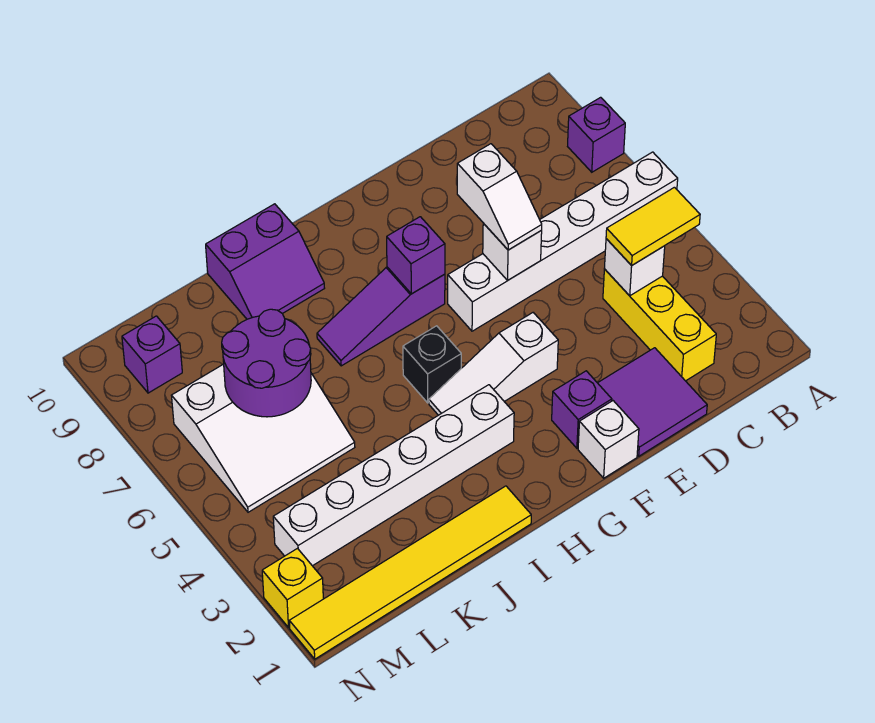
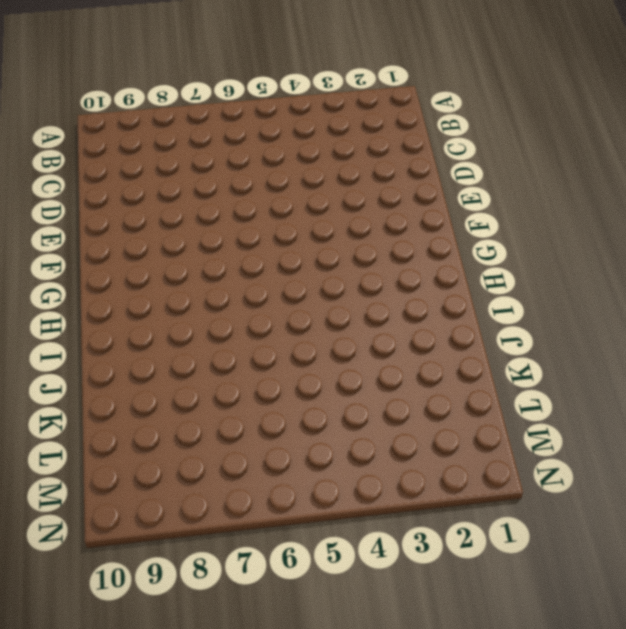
none -> white 1x6 brick [448,152,678,331]
none -> purple 1x1 brick [568,97,625,172]
none -> yellow 1x3 brick [603,269,716,381]

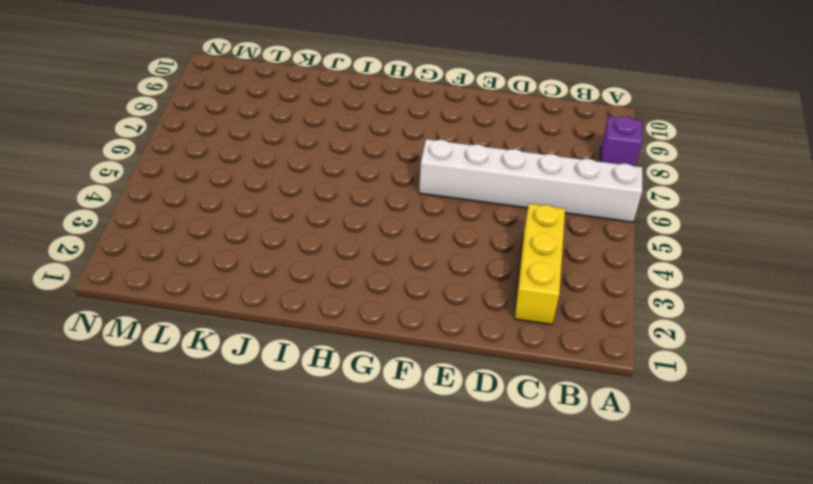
none -> purple 2x2 tile [598,348,707,456]
none -> white 1x1 brick [578,401,639,478]
none -> purple 1x1 brick [552,371,612,448]

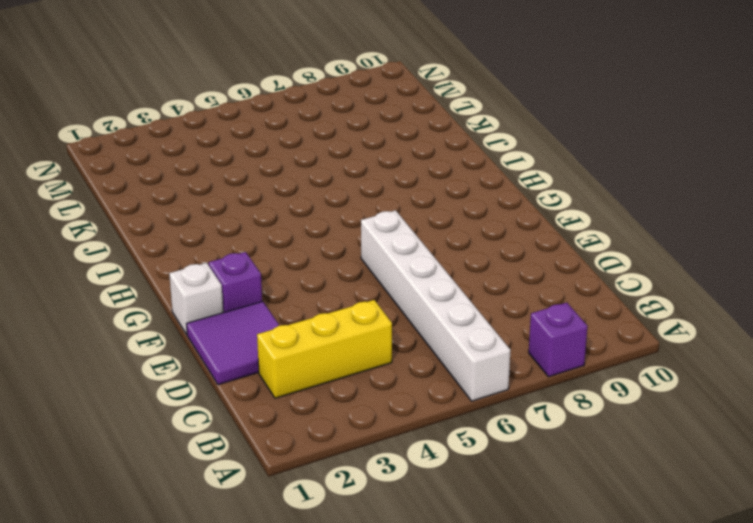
none -> white 1x3 slope [429,313,558,415]
none -> purple 1x3 slope [317,267,445,366]
none -> white 1x6 brick [273,385,514,566]

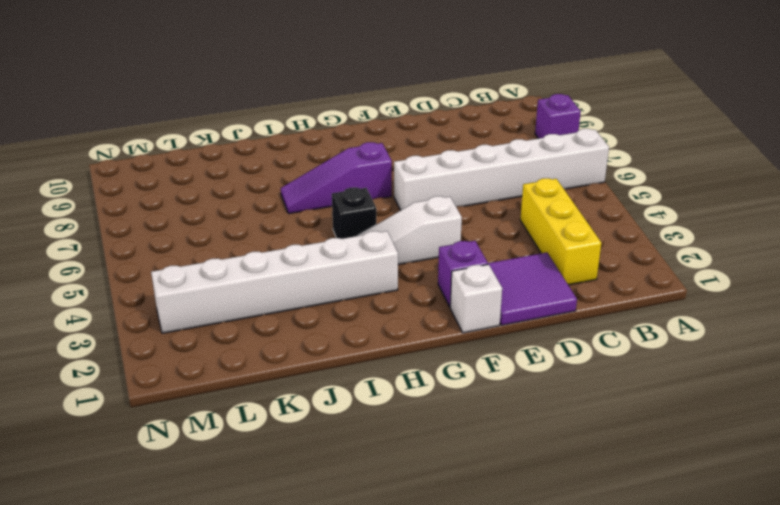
none -> yellow 1x6 tile [289,486,531,659]
none -> purple 2x2 slope [206,204,325,319]
none -> white 3x3 slope [171,364,355,512]

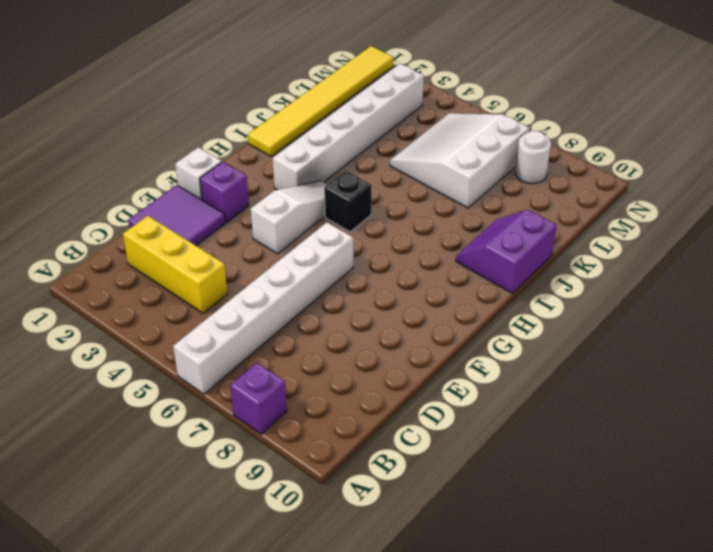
white 1x1 round brick [515,131,551,184] -> none
none -> purple 1x3 slope [317,267,445,366]
none -> purple 1x1 brick [122,316,182,393]
none -> yellow 1x1 brick [262,549,323,627]

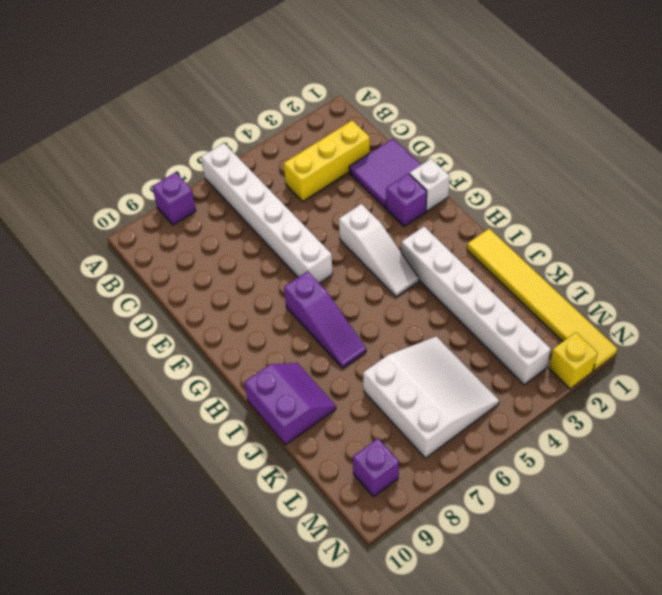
none -> black 1x1 brick [403,326,461,403]
none -> white 1x1 brick [604,239,665,296]
none -> white 1x1 brick [483,223,542,280]

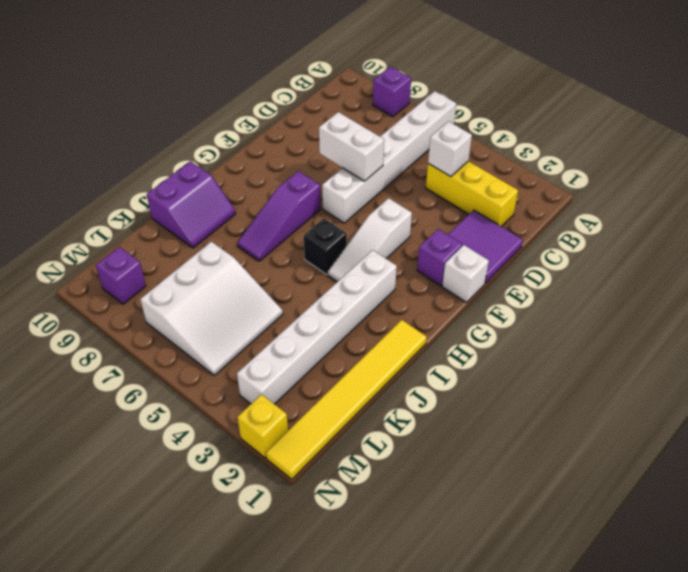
white 1x2 brick [319,112,384,181] -> white 1x1 brick [483,223,542,280]
none -> purple 1x1 brick [387,217,445,294]
none -> purple 2x2 round brick [222,309,311,417]
none -> yellow 1x2 tile [606,187,700,266]

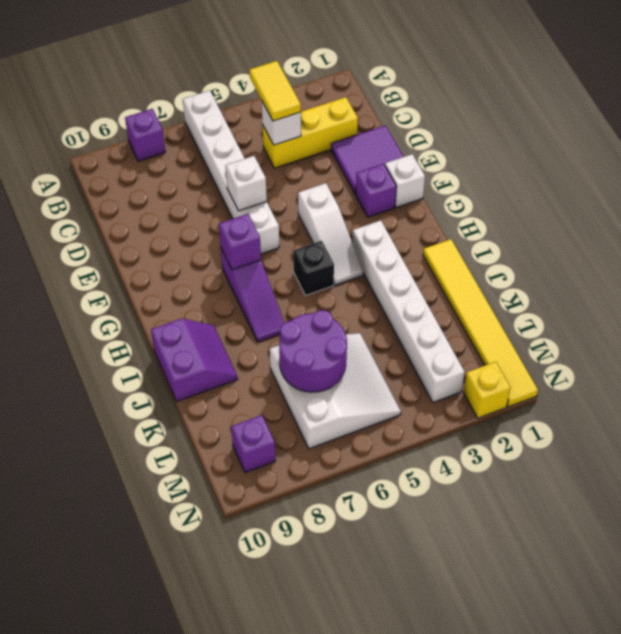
none -> white 1x2 slope [457,144,542,250]

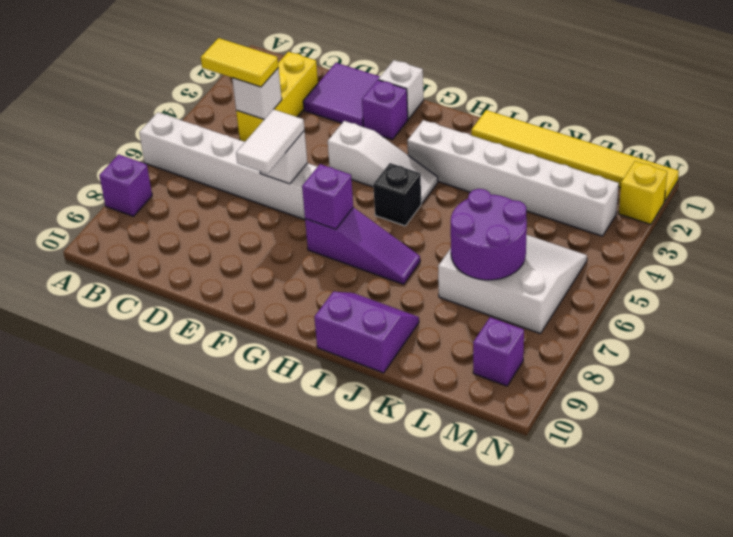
white 1x2 tile [236,109,304,174] -> white 1x2 slope [457,144,542,250]

